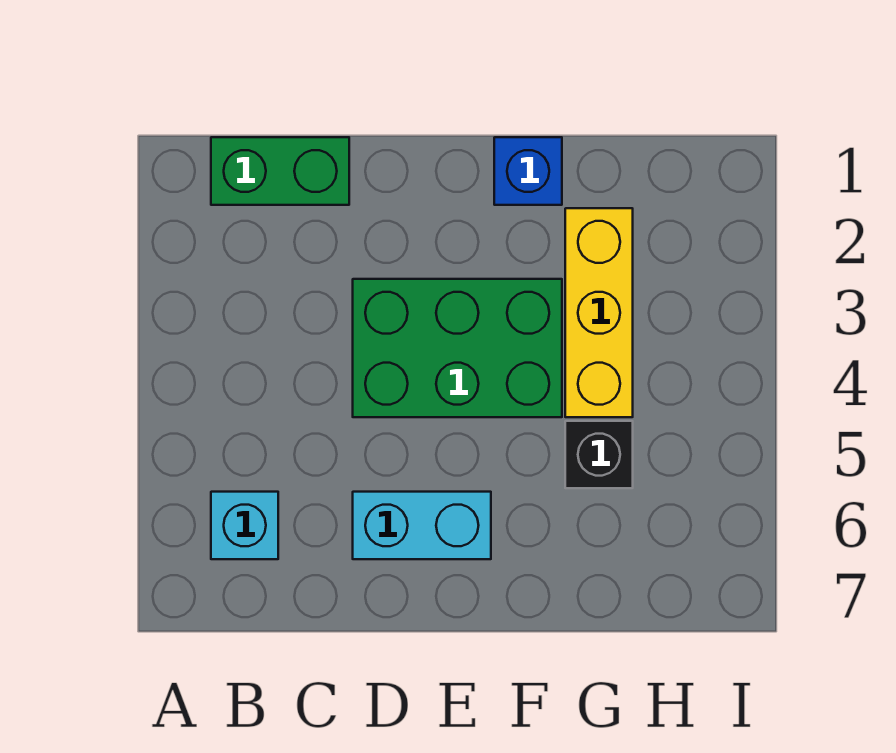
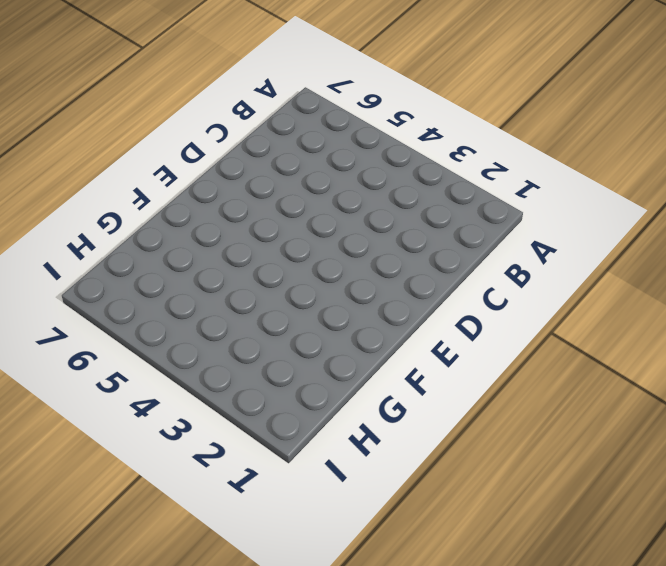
none -> green 1x2 brick [211,137,349,205]
none -> cyan 1x1 brick [211,492,278,559]

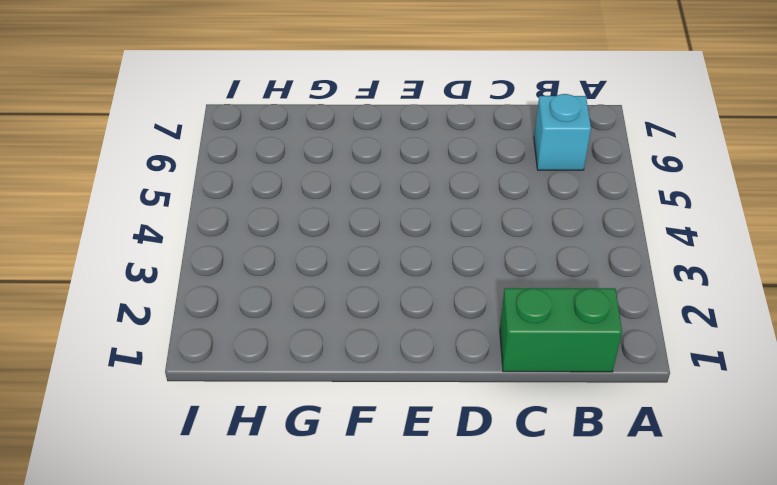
none -> green 2x3 brick [353,279,562,417]
none -> cyan 1x2 brick [353,492,491,559]

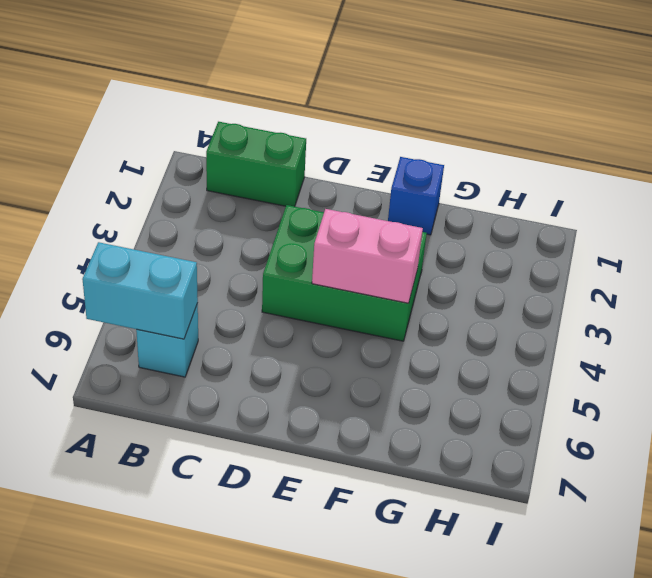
cyan 1x2 brick [82,242,198,339] -> cyan 1x2 brick moved to [353,492,491,559]
pink 1x2 brick [312,209,423,303] -> none
none -> yellow 1x3 brick [565,208,633,417]
none -> black 1x1 brick [565,421,633,488]

